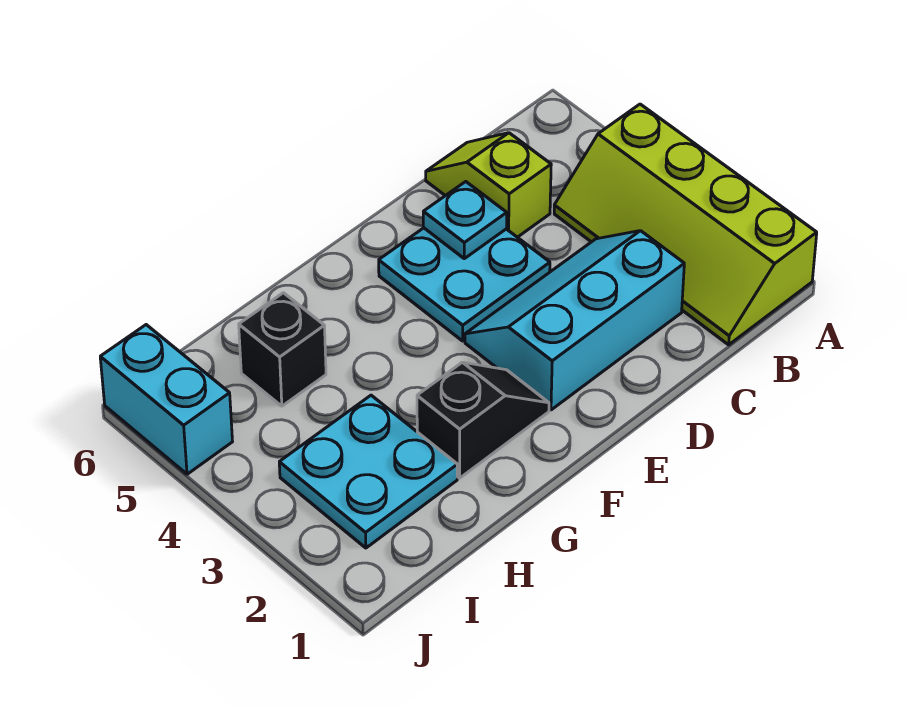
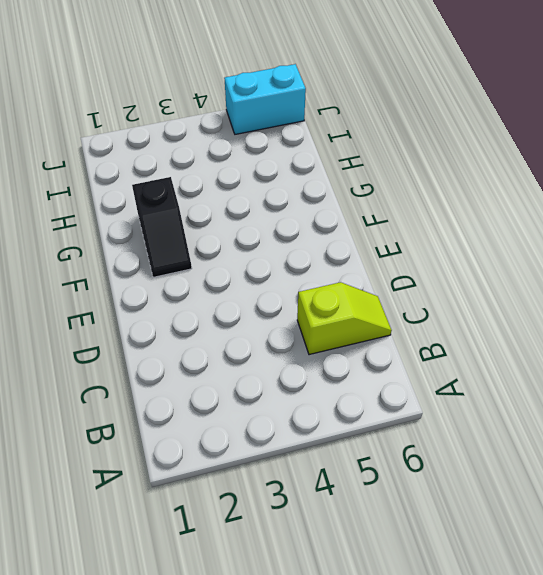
none -> lime 2x4 slope [554,104,817,345]
none -> cyan 2x3 slope [465,231,684,410]

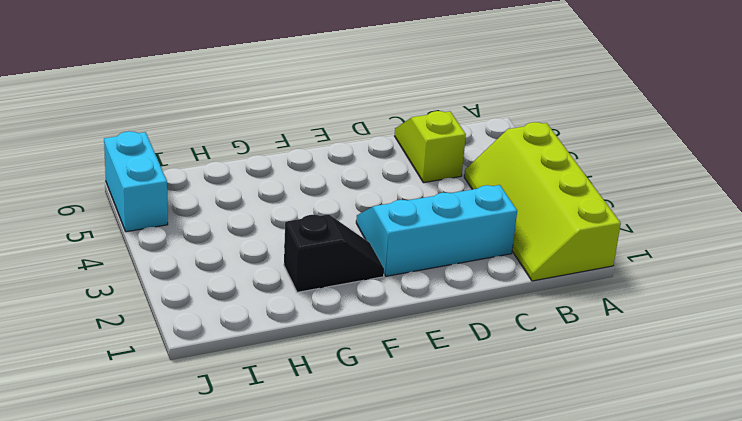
none -> cyan 2x2 plate [379,228,550,341]
none -> cyan 2x2 plate [279,395,457,548]

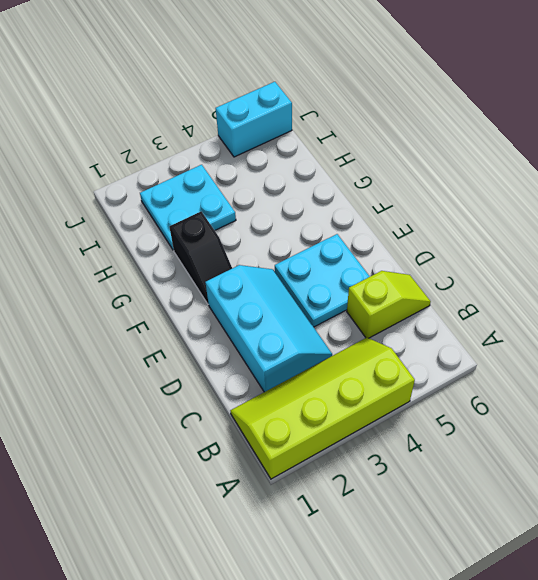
none -> black 1x1 brick [239,293,326,406]
none -> cyan 1x1 plate [423,182,507,259]

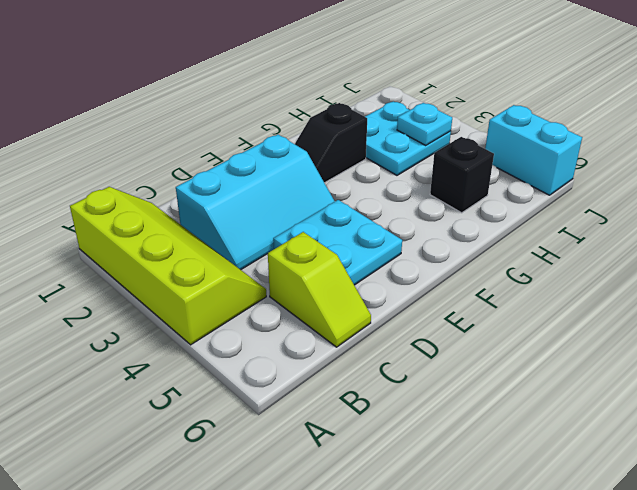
cyan 1x1 plate [397,103,452,145] -> cyan 1x1 plate moved to [423,182,507,259]

